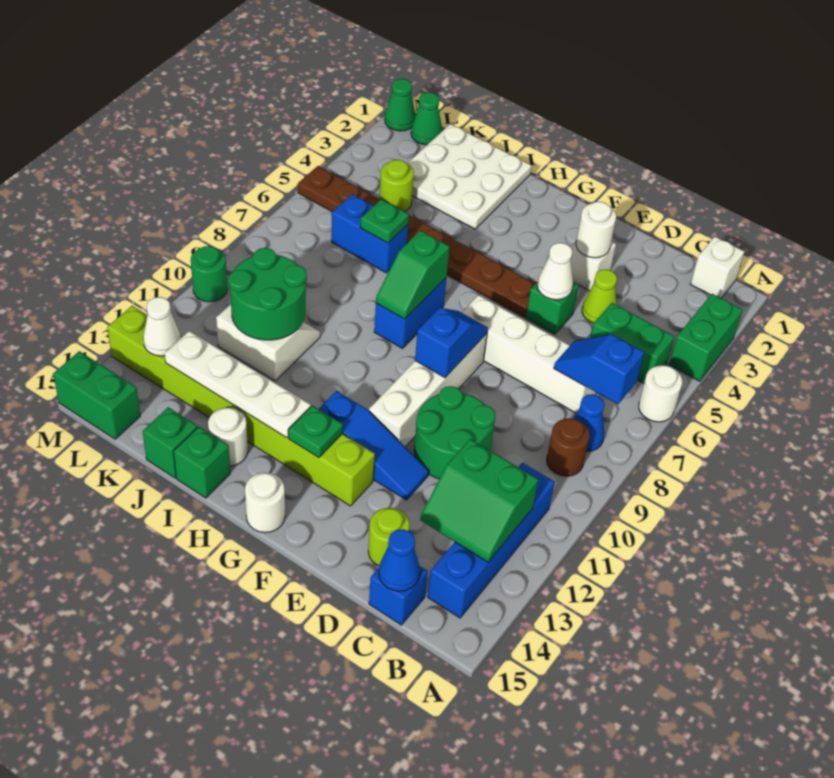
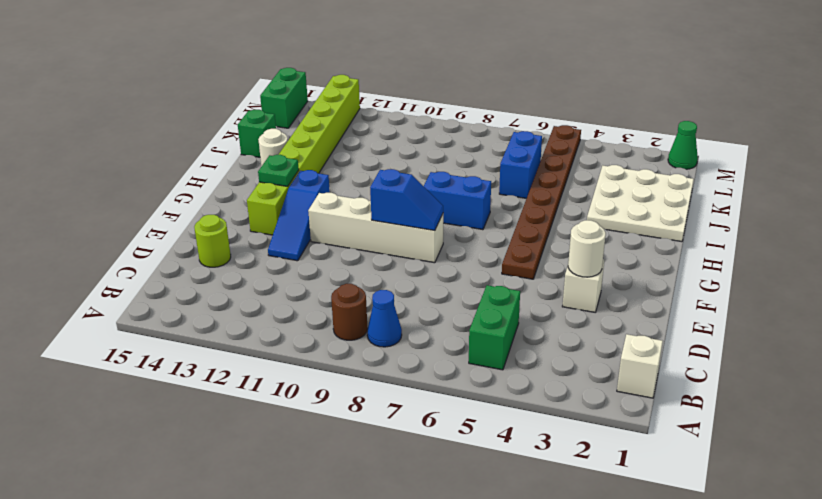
none -> green 1x2 brick [669,294,743,381]
none -> white 1x1 round brick [639,365,682,422]
none -> blue 1x4 brick [428,463,555,618]
none -> white 1x4 brick [462,295,597,413]

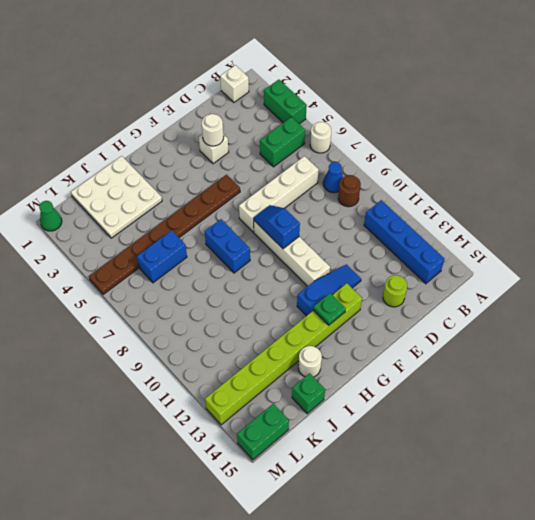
none -> blue 1x1 brick [369,566,427,625]
none -> lime 1x1 cone [582,269,617,323]
none -> green 2x2 round brick [414,386,495,479]
none -> green 1x1 brick [526,282,579,334]

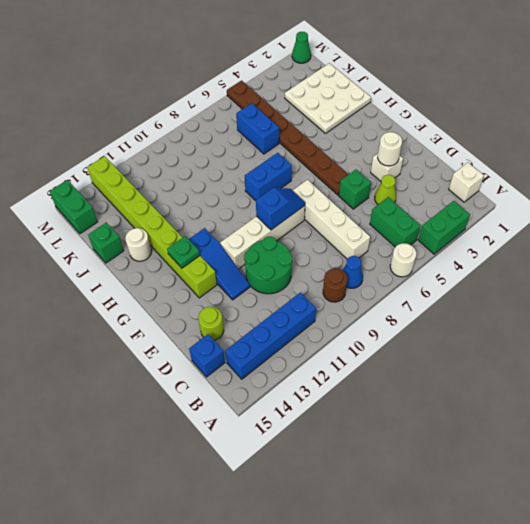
none -> white 1x1 round brick [245,473,285,533]
none -> green 1x1 brick [173,427,230,498]
none -> white 2x2 slope [216,304,320,381]
none -> lime 1x1 round brick [379,160,414,212]

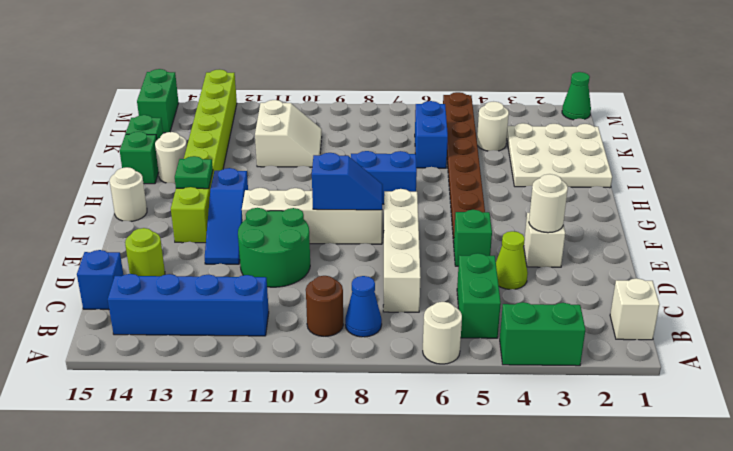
white 1x1 round brick [477,102,509,151] -> lime 1x1 round brick [379,160,414,212]
none -> green 1x1 cone [411,92,442,145]
none -> green 1x1 round brick [191,246,228,302]
none -> blue 1x2 slope [554,334,644,404]
none -> green 2x2 slope [420,439,538,562]

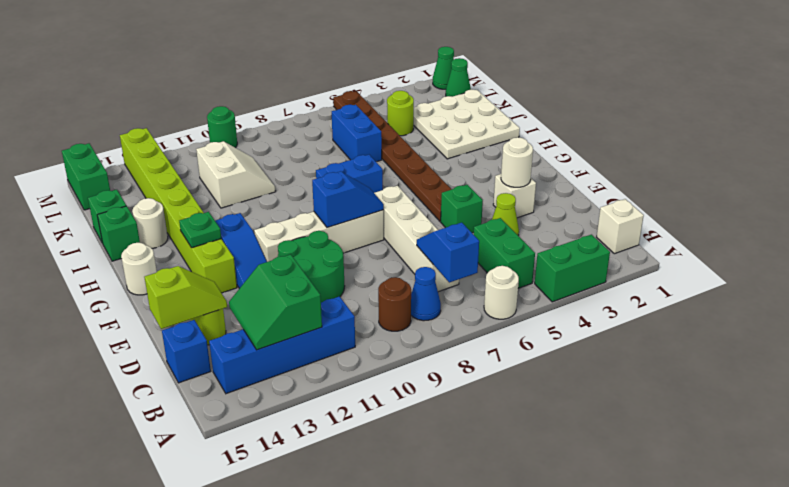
lime 1x2 slope [144,266,227,329] -> none
none -> blue 1x1 cone [379,529,420,591]
none -> white 1x1 cone [537,243,573,300]
none -> green 1x2 slope [376,231,450,319]
none -> white 1x4 plate [165,331,311,438]

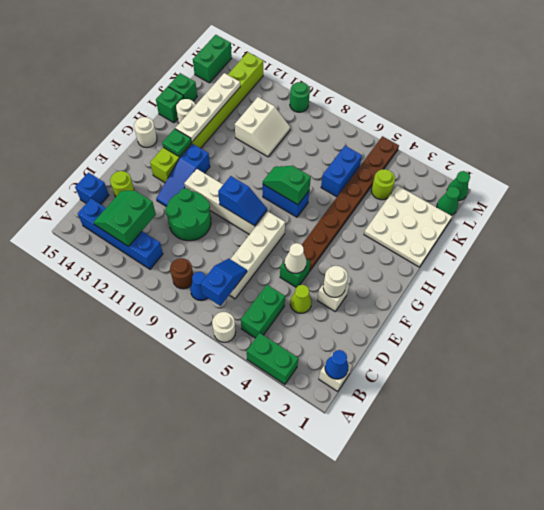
blue 1x1 cone [325,350,349,379] -> blue 1x1 cone moved to [379,529,420,591]
none -> green 1x1 plate [360,199,409,243]
none -> green 2x2 round brick [228,248,307,340]
none -> white 1x1 cone [143,297,180,356]

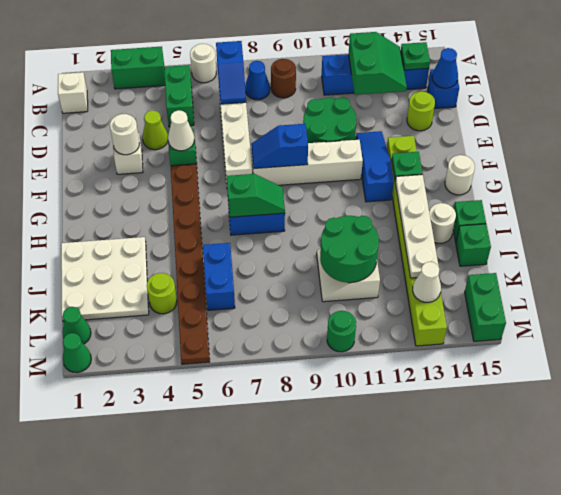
green 1x1 plate [401,42,430,70] -> green 1x1 plate moved to [360,199,409,243]

